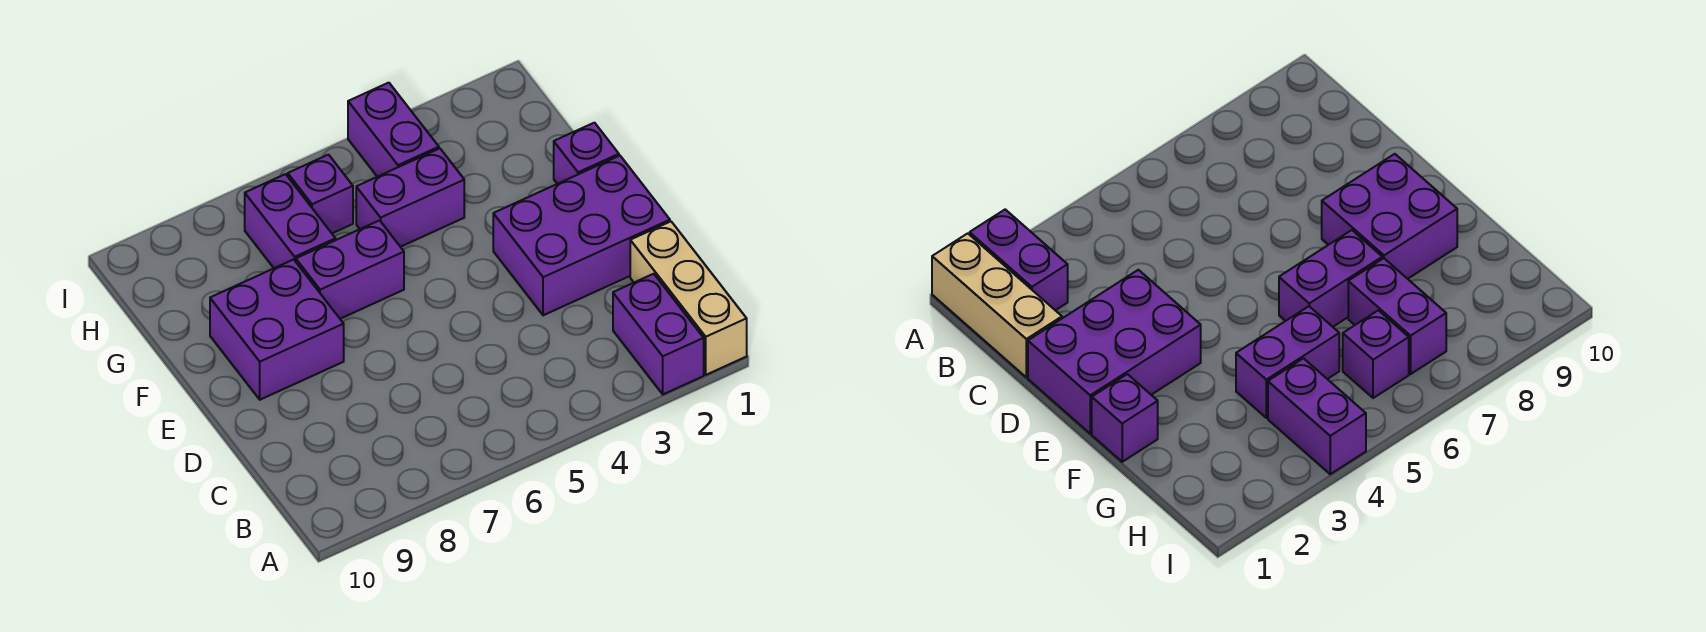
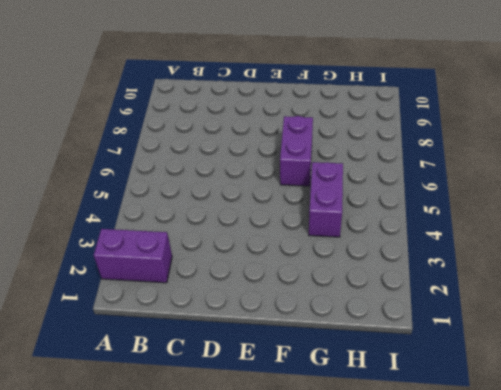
none -> tan 1x3 brick [630,222,747,375]
none -> purple 2x3 brick [493,156,670,315]

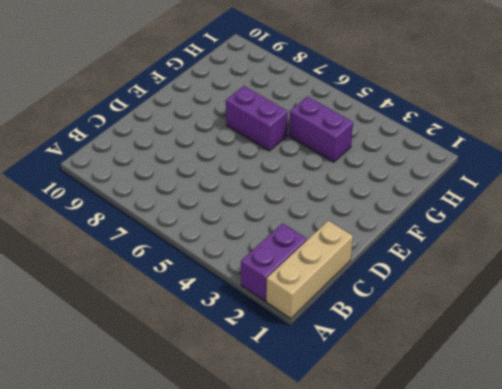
none -> purple 2x3 brick [493,156,670,315]
none -> purple 2x2 brick [210,260,344,400]

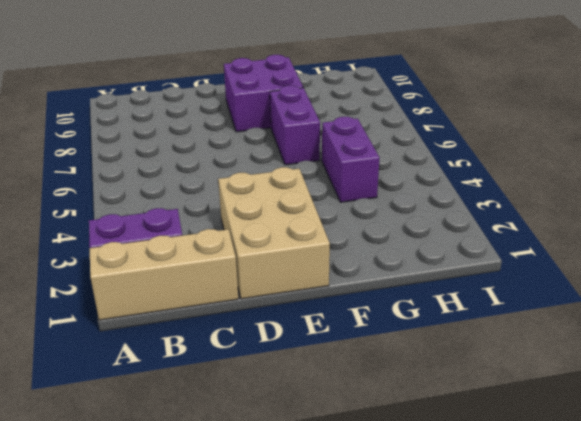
tan 2x3 brick [218,167,330,299] -> purple 2x3 brick [493,156,670,315]
none -> purple 1x1 brick [554,123,619,184]
none -> purple 1x2 brick [245,174,336,268]

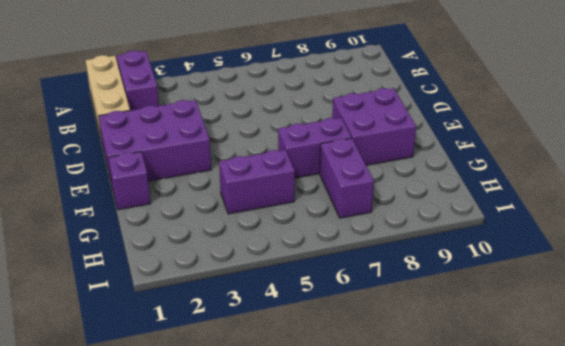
none -> purple 1x2 brick [348,83,439,177]
none -> purple 1x1 brick [288,155,353,233]

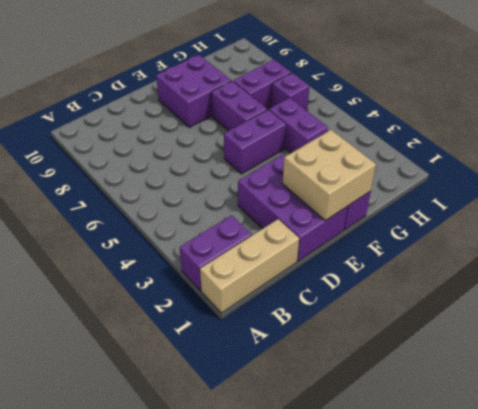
tan 2x2 brick [283,130,376,221] -> none
purple 1x2 brick [224,110,286,174] -> purple 1x2 brick moved to [348,83,439,177]

